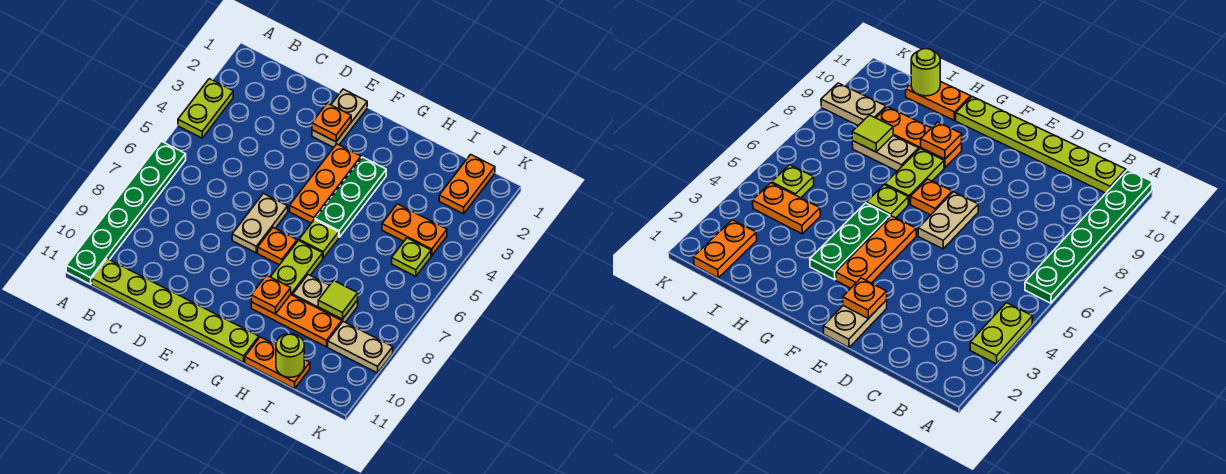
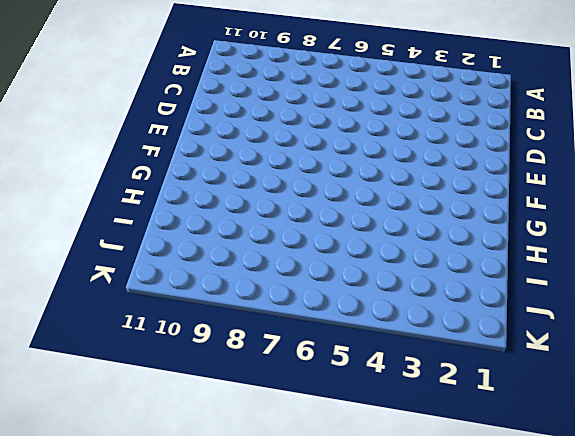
none -> lime 1x2 plate [178,79,233,138]
none -> green 1x6 plate [66,141,186,284]
none -> lime 1x6 plate [92,259,259,363]

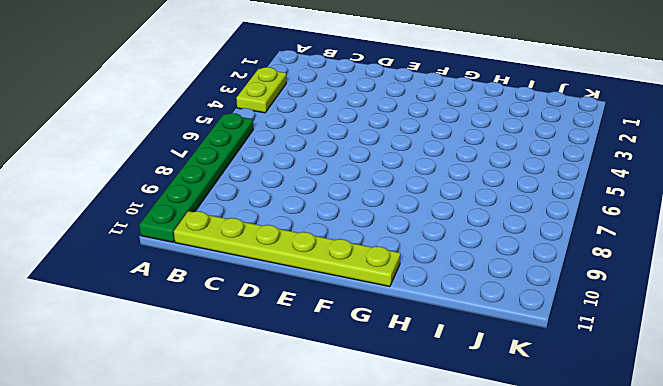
none -> tan 1x2 plate [312,89,367,148]
none -> tan 1x2 plate [232,194,288,253]
none -> orange 1x3 plate [290,144,361,223]

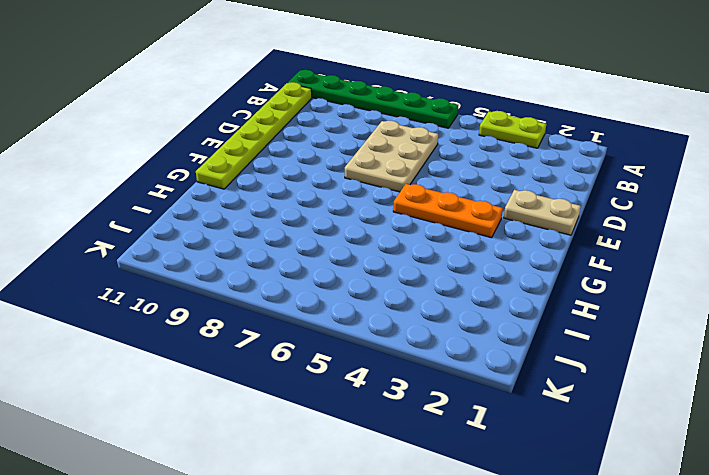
tan 2x3 plate [345,121,438,192] -> tan 1x2 plate [232,194,288,253]
none -> orange 1x1 plate [258,228,297,265]
none -> green 1x3 plate [315,157,386,237]
none -> lime 1x1 plate [299,220,339,258]

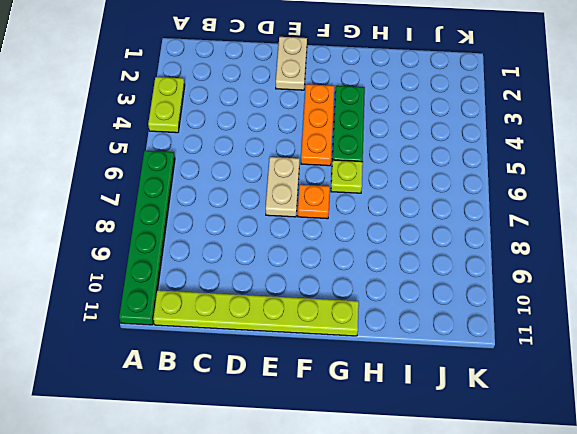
none -> lime 1x2 plate [271,241,323,295]
none -> orange 1x3 plate [251,295,342,347]
none -> tan 1x2 plate [293,275,358,322]

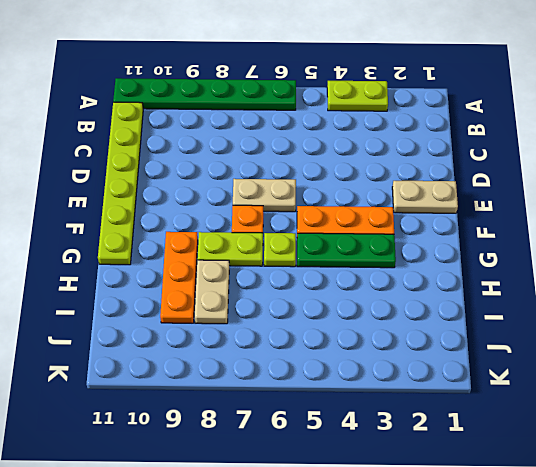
none -> orange 1x2 plate [245,337,310,389]
none -> orange 1x2 plate [382,204,447,256]
none -> orange 1x2 plate [439,154,495,214]

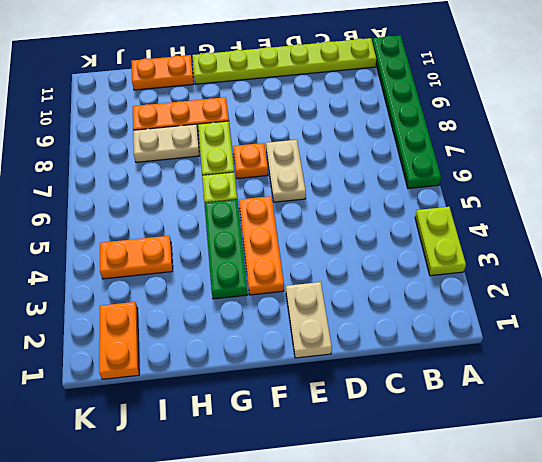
none -> lime 1x1 plate [392,238,431,277]
none -> tan 1x2 plate [328,321,393,373]
none -> orange 1x1 plate [312,103,351,142]

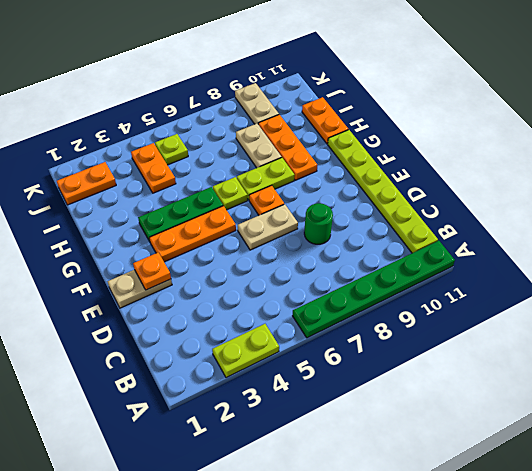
green 1x1 round brick [304,203,333,244] -> none
none -> orange 1x1 plate [251,275,291,314]
none -> lime 1x1 tile [318,281,358,319]
none -> lime 1x1 round brick [276,334,304,377]

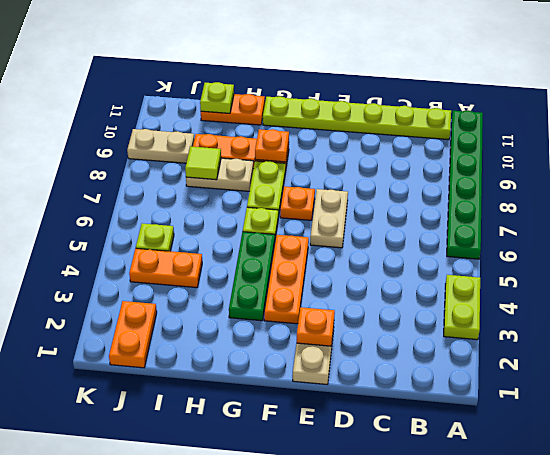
lime 1x1 plate [200,82,234,113] -> lime 1x1 round brick [276,334,304,377]

